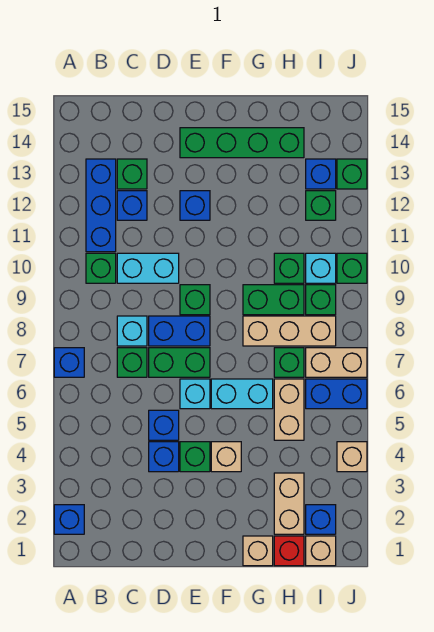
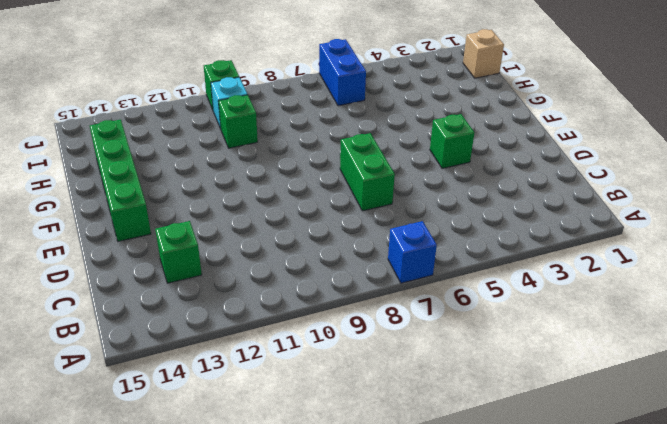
none -> blue 1x1 brick [54,505,84,534]
none -> green 1x1 brick [86,253,116,283]
none -> blue 1x3 brick [86,159,116,252]
none -> green 1x1 brick [117,348,147,377]

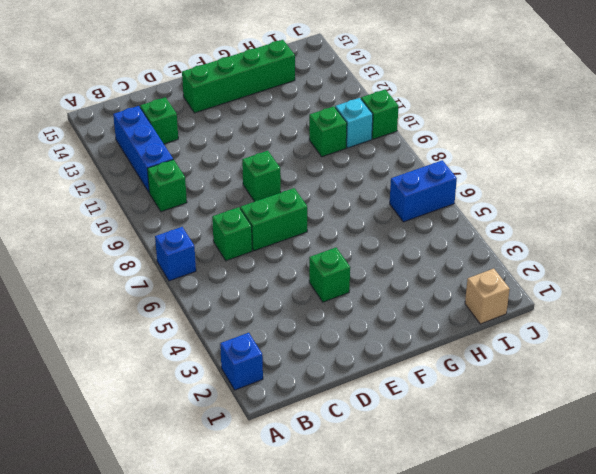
none -> cyan 1x1 brick [117,316,147,346]
none -> cyan 1x2 brick [117,253,179,283]
none -> blue 1x1 brick [117,191,147,220]
none -> blue 1x1 brick [149,442,179,472]

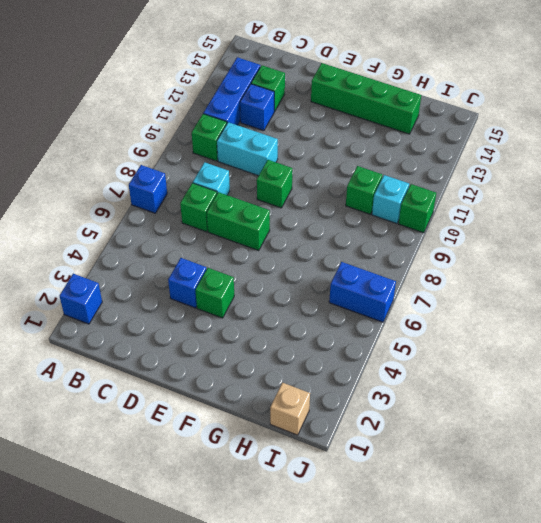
none -> blue 1x1 brick [149,410,179,440]
none -> blue 1x2 brick [149,316,210,346]
none -> cyan 1x1 brick [180,379,210,409]
none -> blue 1x1 brick [180,191,210,220]

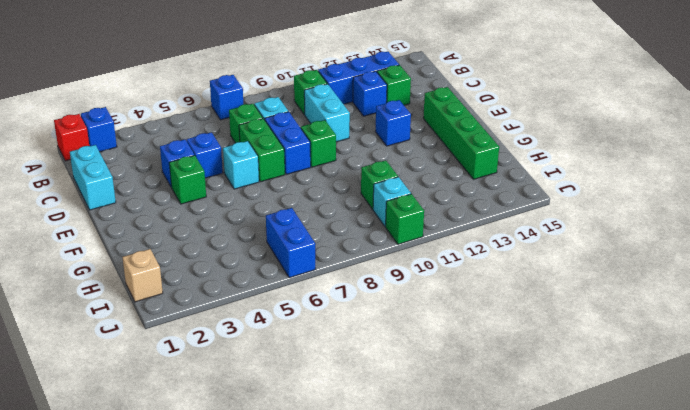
red 1x1 brick [54,114,89,161] -> red 1x1 brick moved to [274,536,304,566]
cyan 1x2 brick [70,145,116,210] -> cyan 1x2 brick moved to [211,379,273,409]
none -> tan 1x1 brick [211,442,241,472]
none -> tan 1x1 brick [243,536,273,566]
none -> tan 1x3 brick [243,316,336,346]
none -> green 1x2 brick [243,285,304,315]

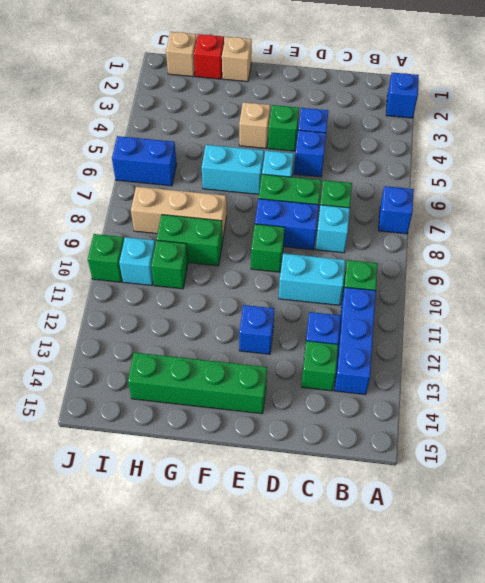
none -> tan 1x2 brick [274,473,304,534]
none -> tan 1x2 brick [274,379,304,440]
none -> green 1x1 brick [274,348,304,377]
none -> blue 1x1 brick [306,505,336,534]

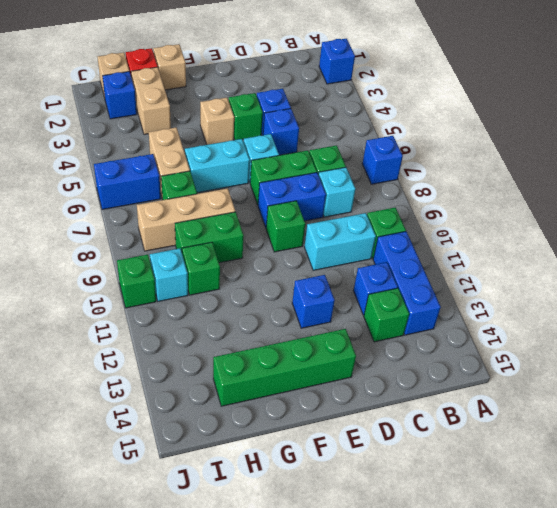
none -> tan 1x2 brick [306,348,367,377]
none -> green 1x1 brick [306,285,336,315]
none -> green 1x1 brick [306,191,336,220]
none -> blue 1x1 brick [306,159,336,189]

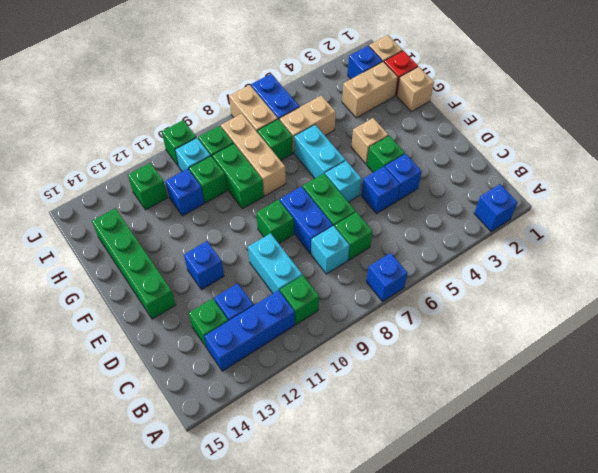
blue 1x1 brick [165,169,204,216] -> blue 1x1 brick moved to [306,159,336,189]
none -> tan 1x1 brick [337,442,367,472]
none -> green 1x1 brick [337,159,367,189]

